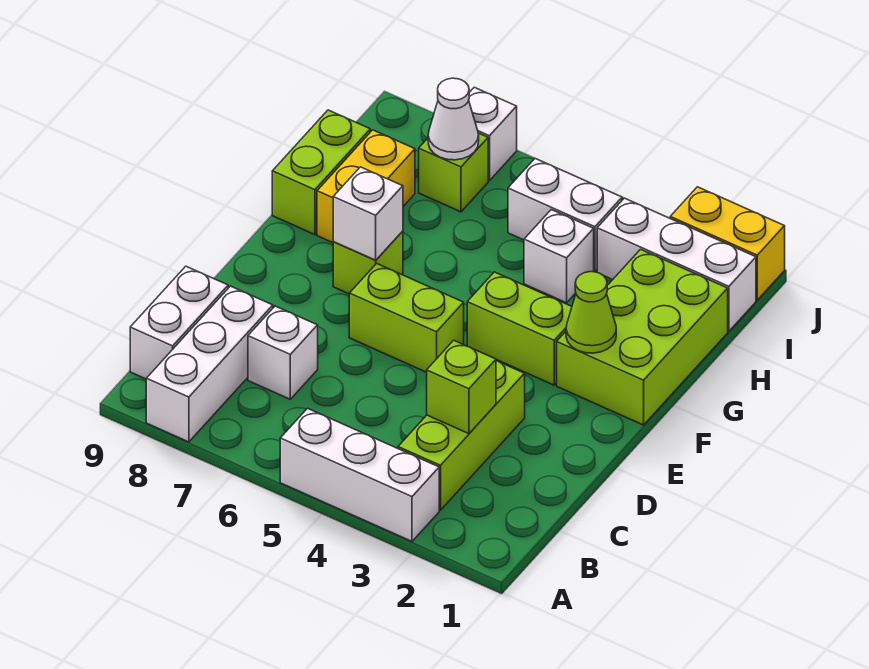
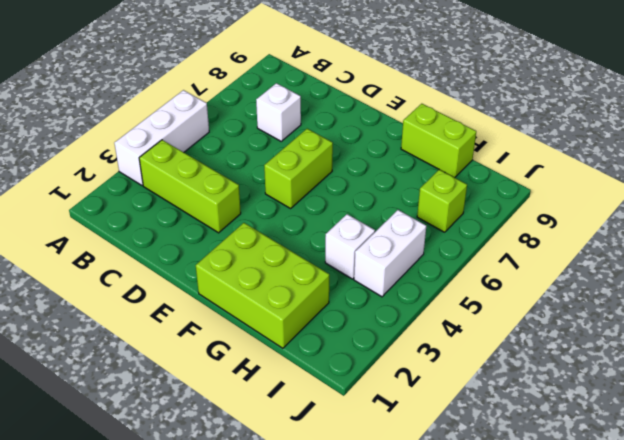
none -> white 1x3 brick [146,286,273,442]
none -> white 1x2 brick [130,266,228,379]
none -> lime 1x2 brick [467,272,572,385]

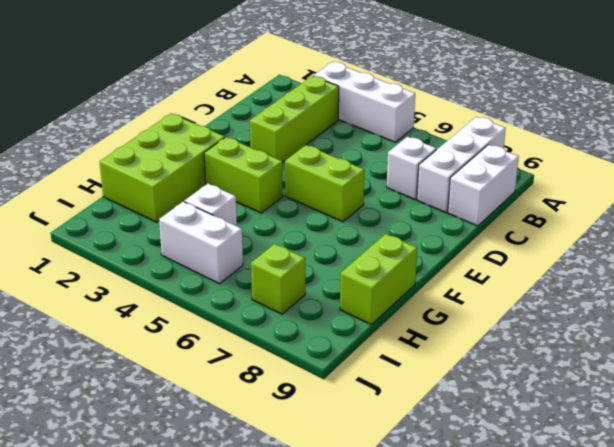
none -> lime 1x1 brick [333,231,403,294]
none -> yellow 1x2 brick [317,130,415,243]
none -> white 1x3 brick [597,198,756,331]

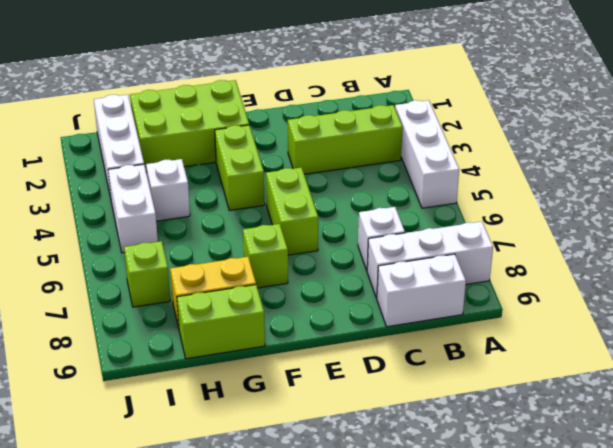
none -> yellow 1x2 brick [670,187,785,300]
none -> white 1x1 brick [469,87,517,181]
none -> lime 1x1 brick [427,340,496,434]

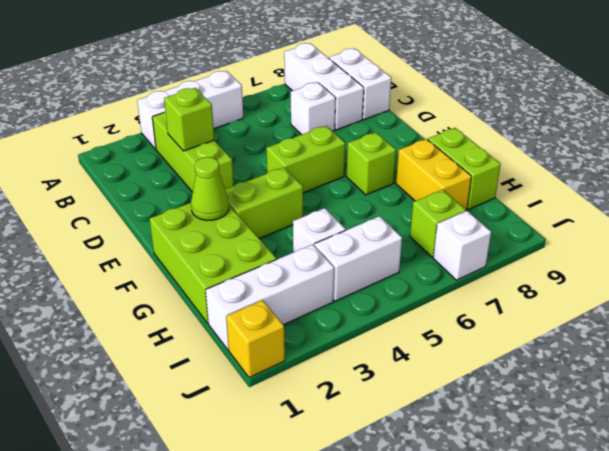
yellow 1x1 brick [226,300,285,378] -> yellow 1x2 brick [670,187,785,300]
none -> white 1x1 brick [333,167,403,260]
none -> white 1x1 cone [428,78,479,160]

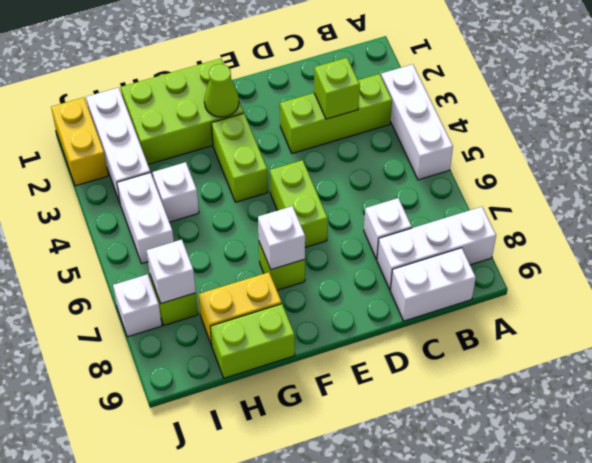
white 1x1 brick [146,240,196,303] -> white 1x1 cone [428,78,479,160]

